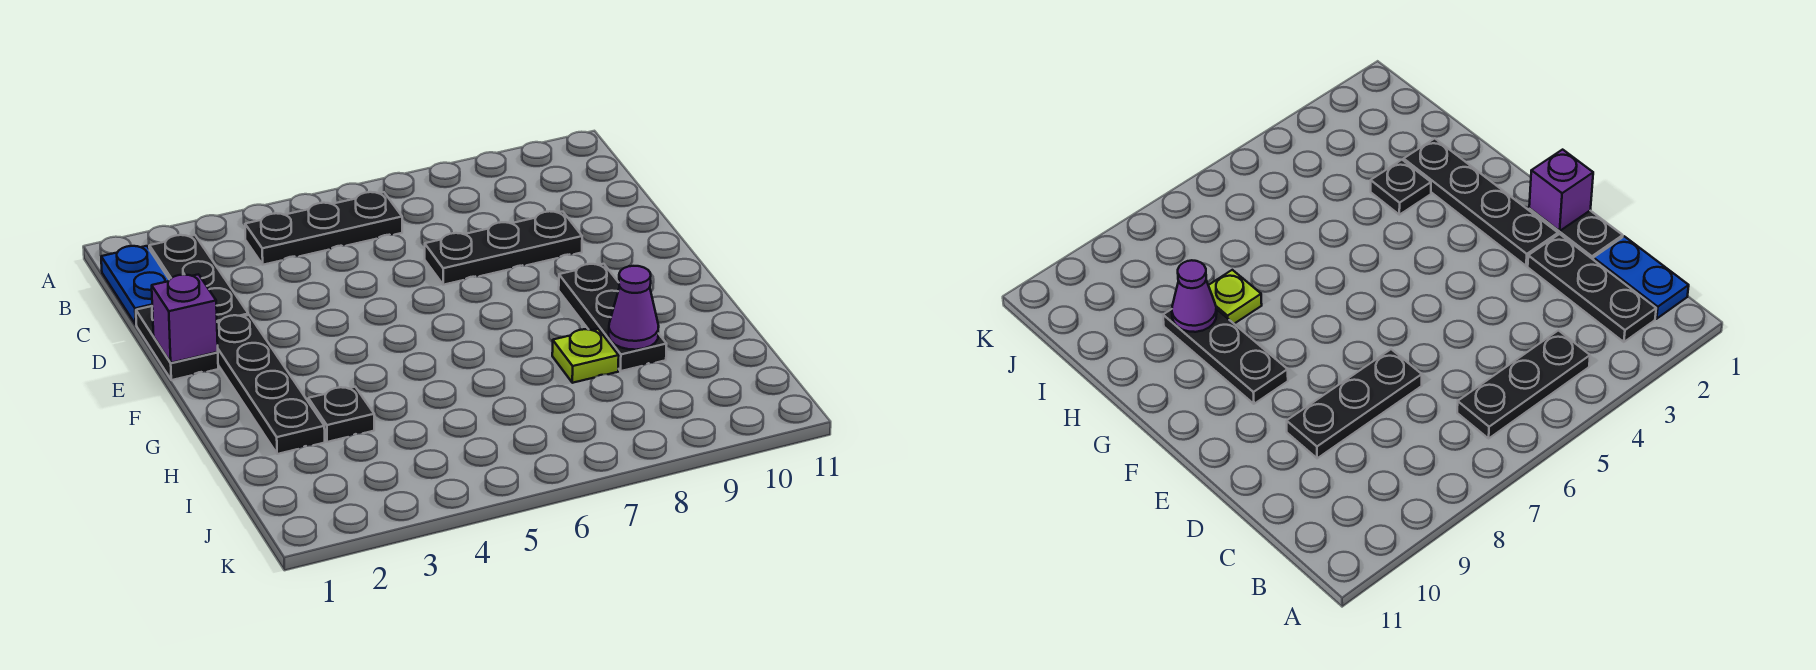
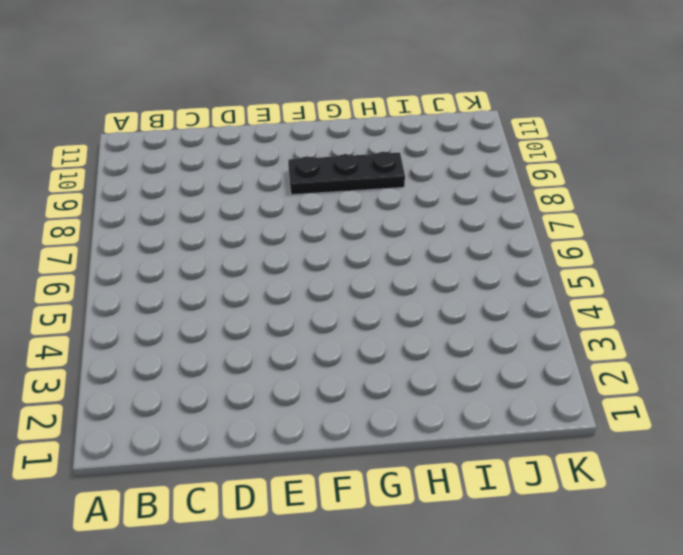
none -> blue 1x2 plate [101,246,169,325]
none -> black 1x3 plate [149,235,248,322]

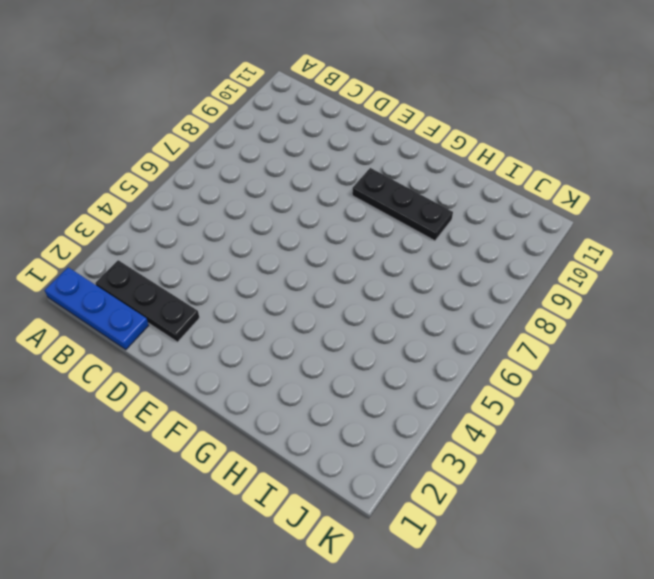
blue 1x3 plate [45,267,149,350] -> blue 1x2 plate [101,246,169,325]
none -> black 1x3 plate [245,192,402,265]
none -> black 1x2 plate [136,306,218,380]

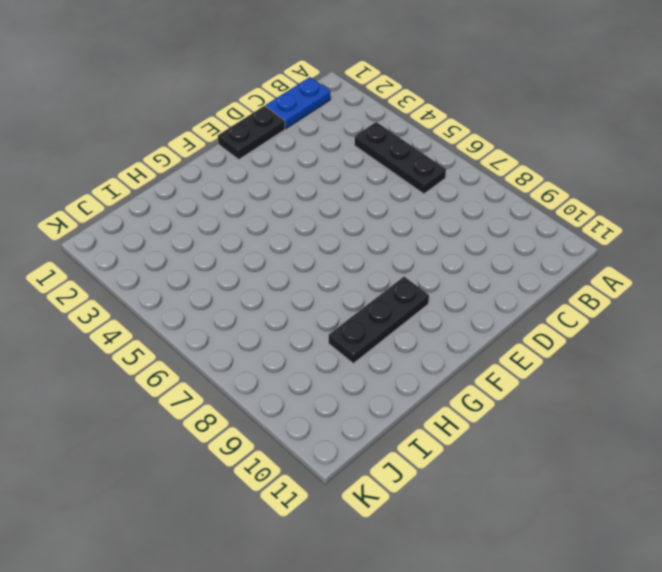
none -> black 1x3 plate [149,235,248,322]
none -> black 1x3 plate [425,211,582,285]

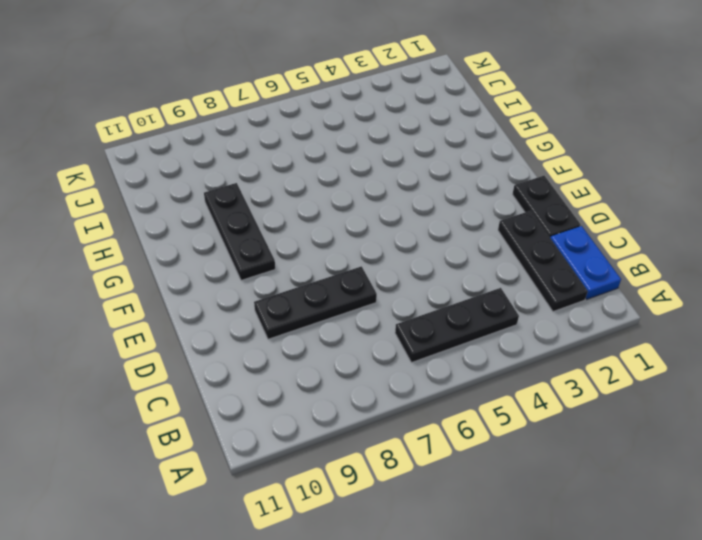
none -> black 1x4 plate [217,315,325,454]
none -> black 1x1 plate [308,387,374,442]

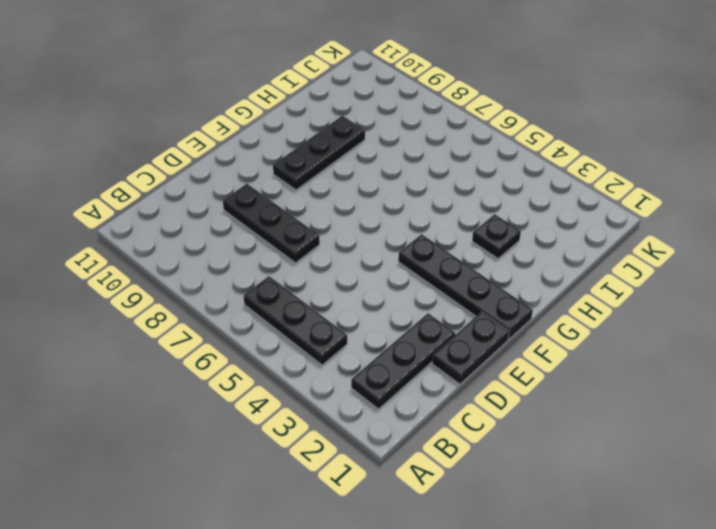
black 1x4 plate [398,234,533,339] -> black 1x4 plate turned to [217,315,325,454]
none -> blue 1x2 plate [101,246,169,325]
none -> lime 1x1 plate [552,329,619,383]

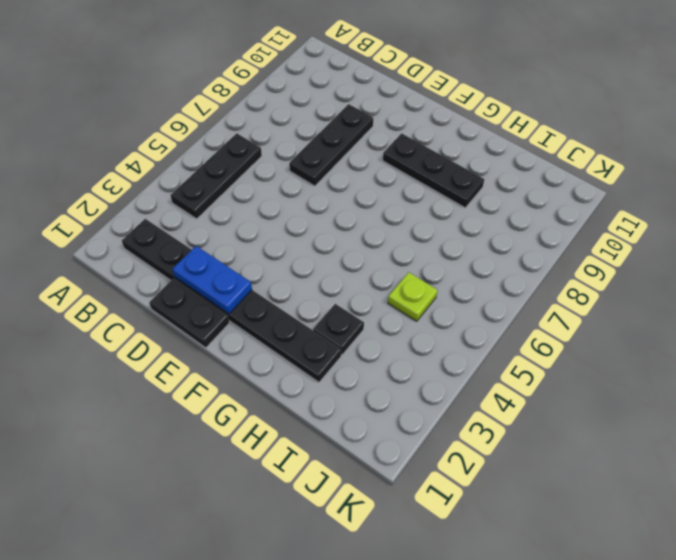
blue 1x2 plate [172,246,252,314] -> blue 1x2 plate moved to [101,246,169,325]
lime 1x1 plate [388,272,438,321] -> lime 1x1 plate moved to [552,329,619,383]
none -> purple 1x1 brick [152,274,218,363]
none -> purple 1x1 cone [609,266,659,350]

